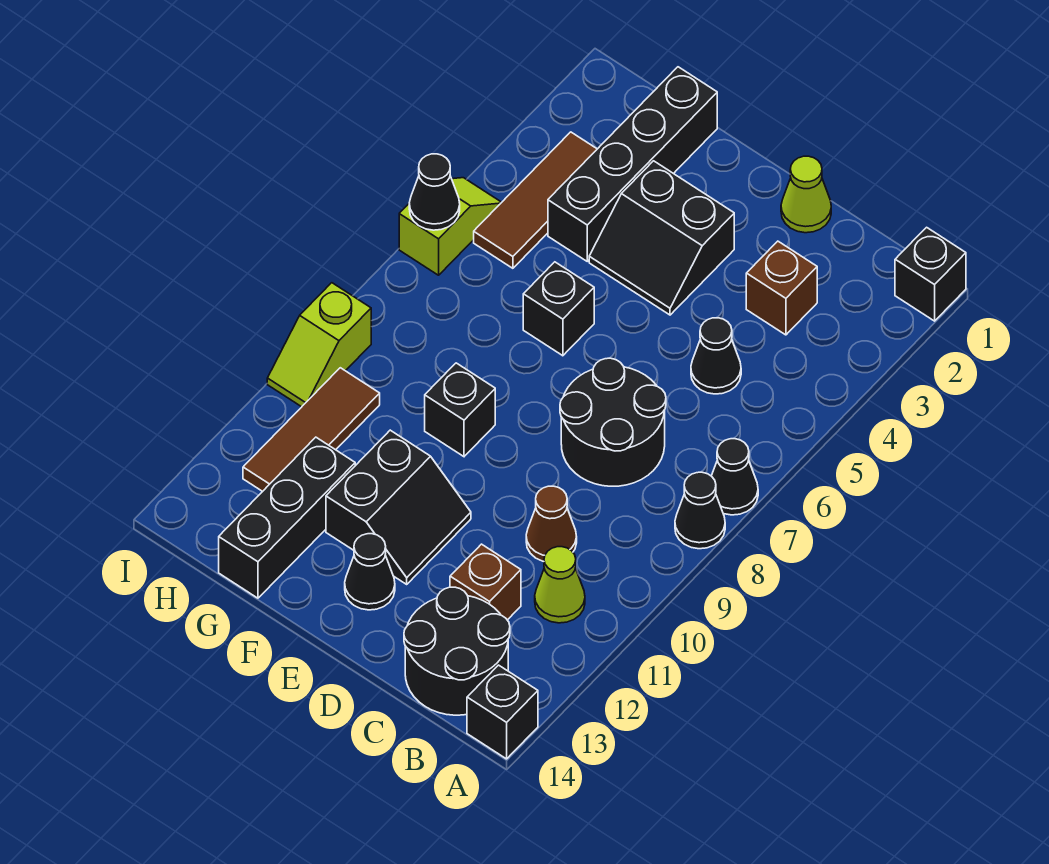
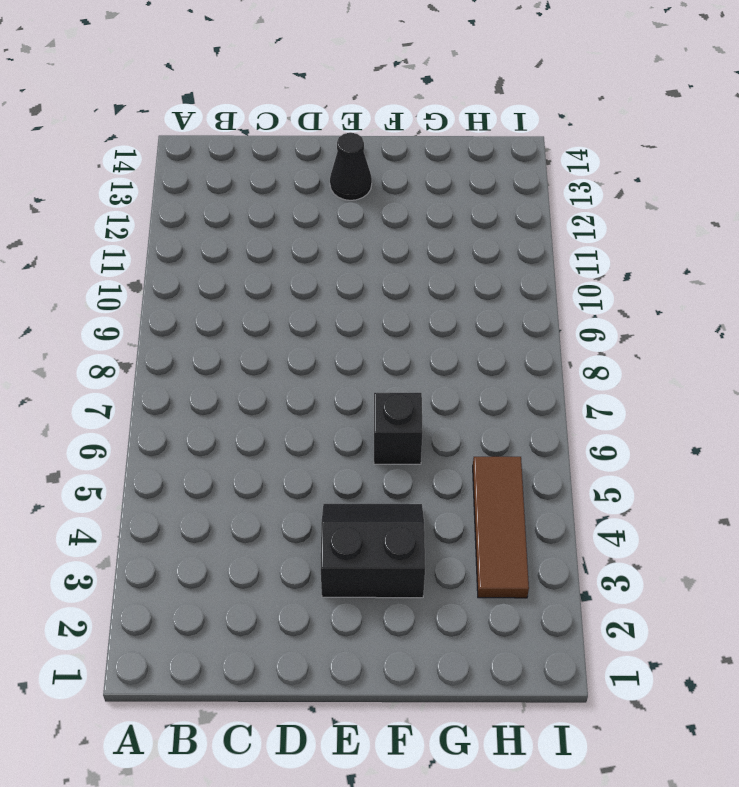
none -> black 1x1 brick [895,227,966,321]
none -> black 1x1 cone [712,439,758,515]
none -> black 1x1 cone [675,472,725,549]

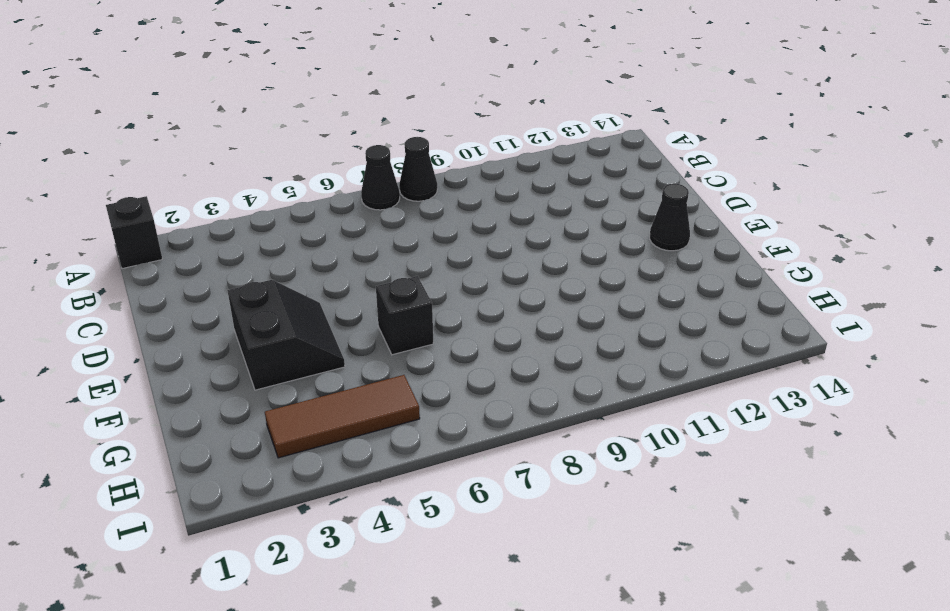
none -> black 1x1 brick [467,665,538,759]
none -> lime 1x1 cone [535,547,585,623]
none -> black 2x2 round brick [404,587,510,715]

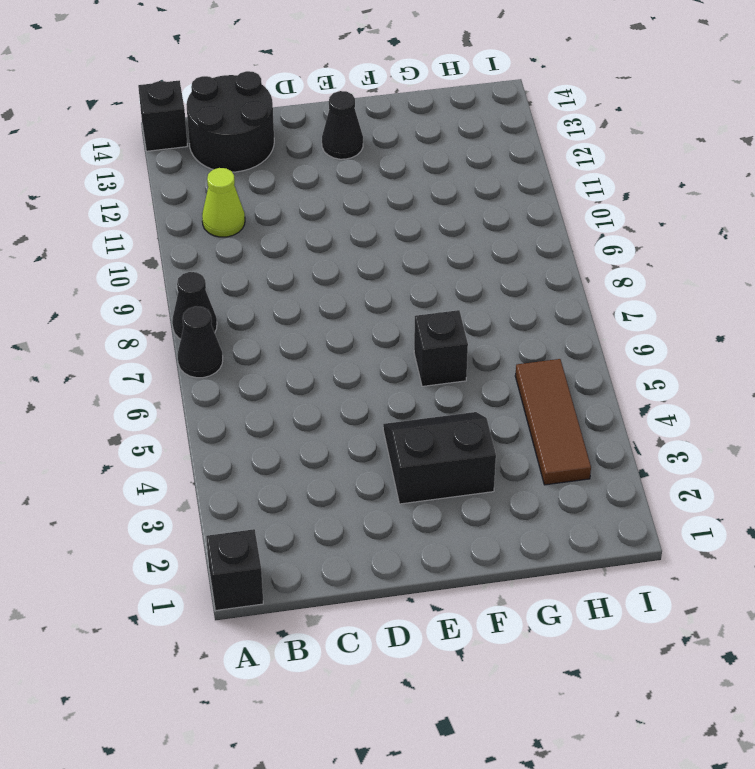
none -> brown 1x1 brick [746,241,817,335]
none -> black 1x1 cone [691,318,741,394]
none -> black 2x2 round brick [560,358,666,486]

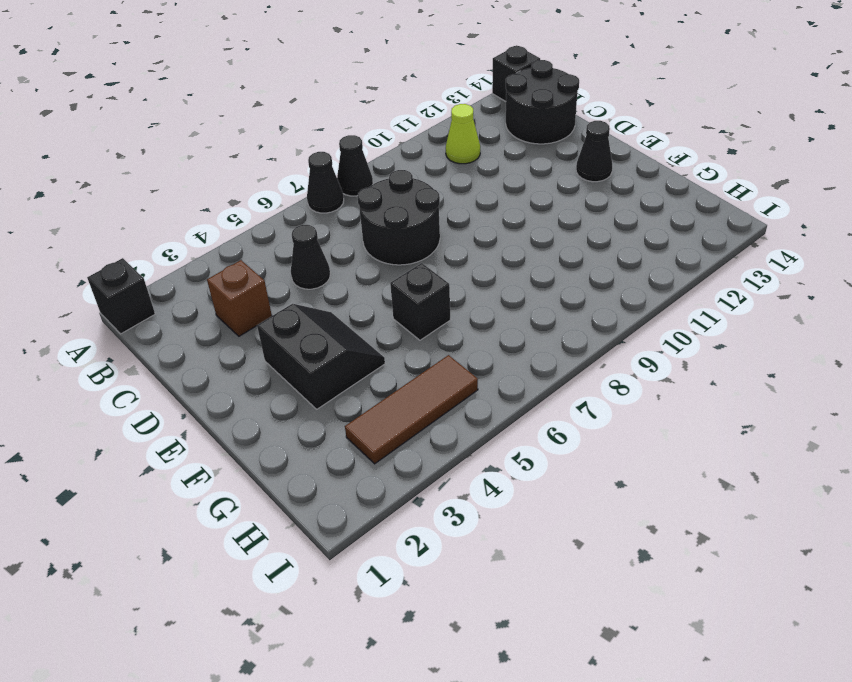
none -> brown 1x1 cone [526,486,577,561]
none -> brown 1x1 brick [450,544,521,620]
none -> lime 1x1 cone [781,156,831,233]

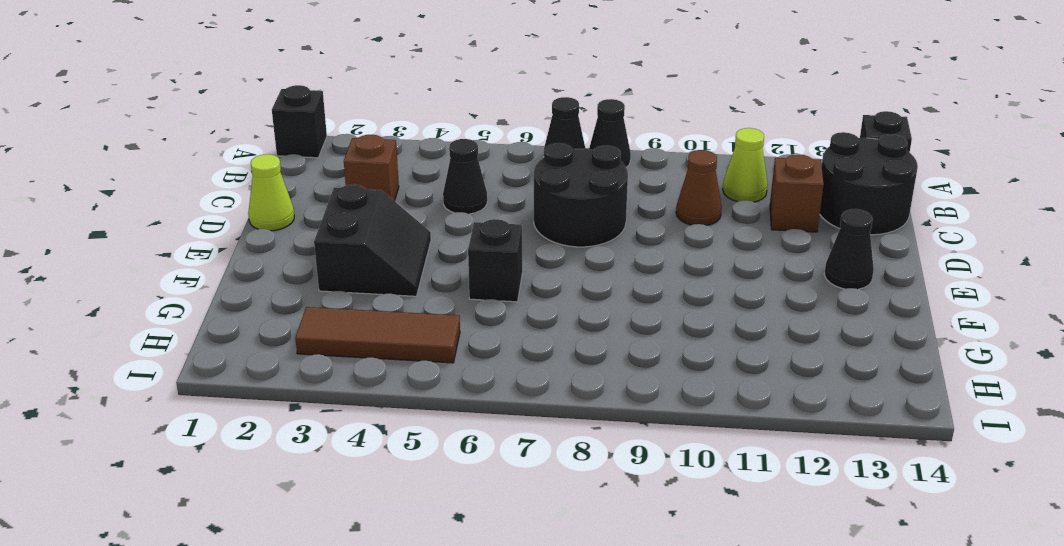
none -> black 2x2 slope [326,430,471,584]
none -> black 1x1 brick [425,363,495,457]
none -> black 1x4 brick [548,67,717,261]

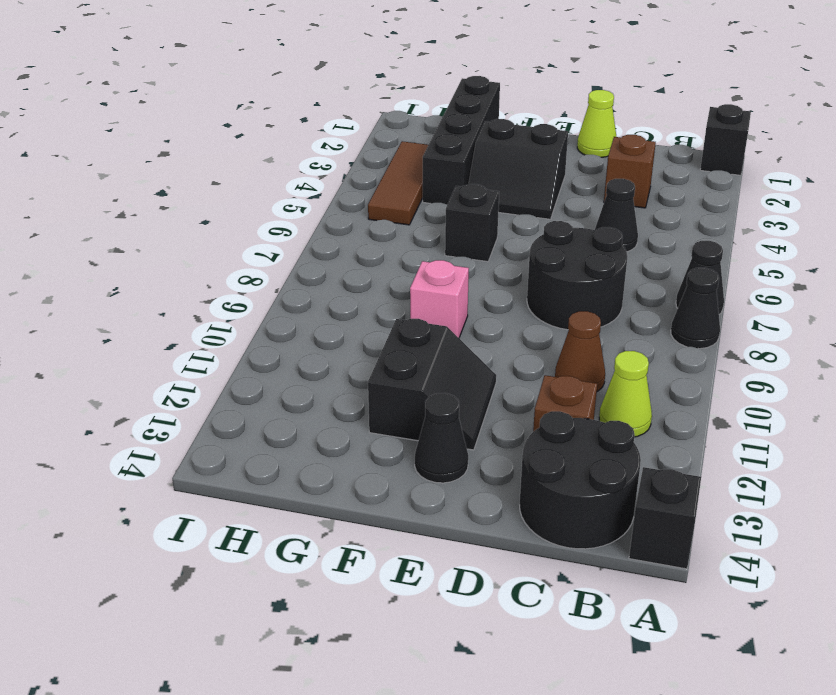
pink 1x1 brick [410,260,469,338] -> black 1x1 brick [425,363,495,457]
none -> black 1x3 brick [219,437,355,598]
none -> brown 1x3 tile [243,368,380,491]
none -> lime 1x2 slope [399,178,502,275]

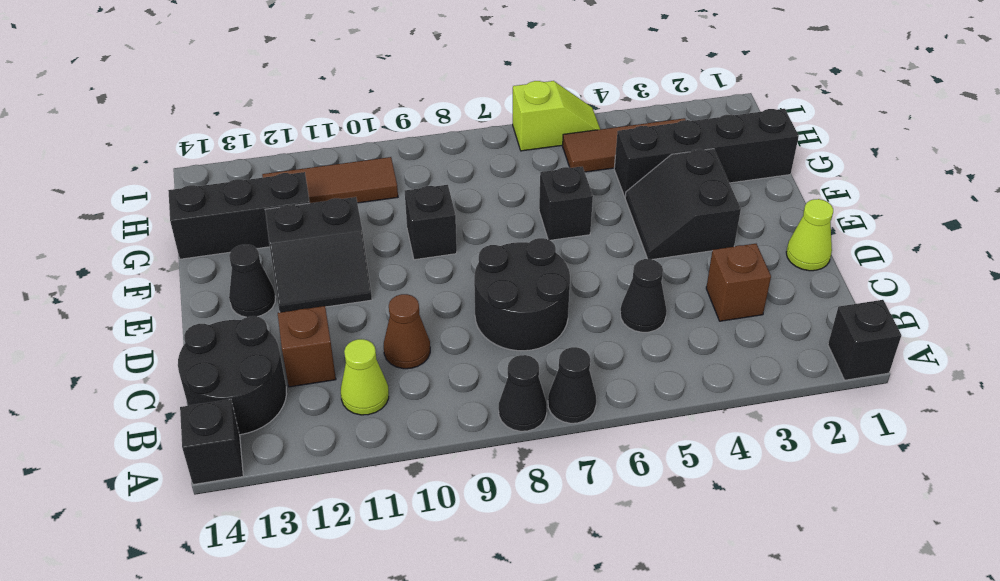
none -> lime 1x2 slope [267,283,371,407]
none -> black 1x1 cone [409,154,460,230]

